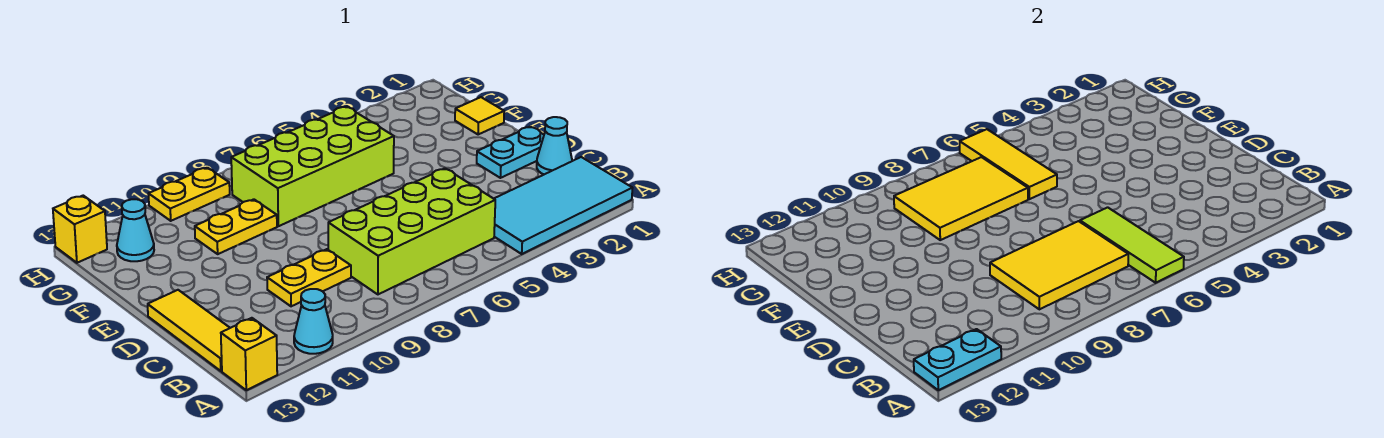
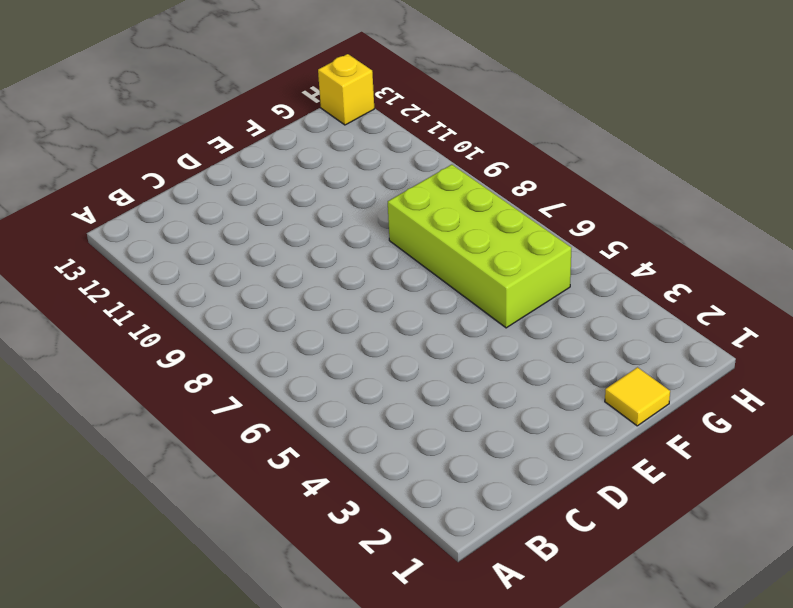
none -> cyan 2x4 tile [494,157,632,254]
none -> cyan 1x1 cone [294,289,333,354]
none -> yellow 1x1 brick [221,318,277,390]

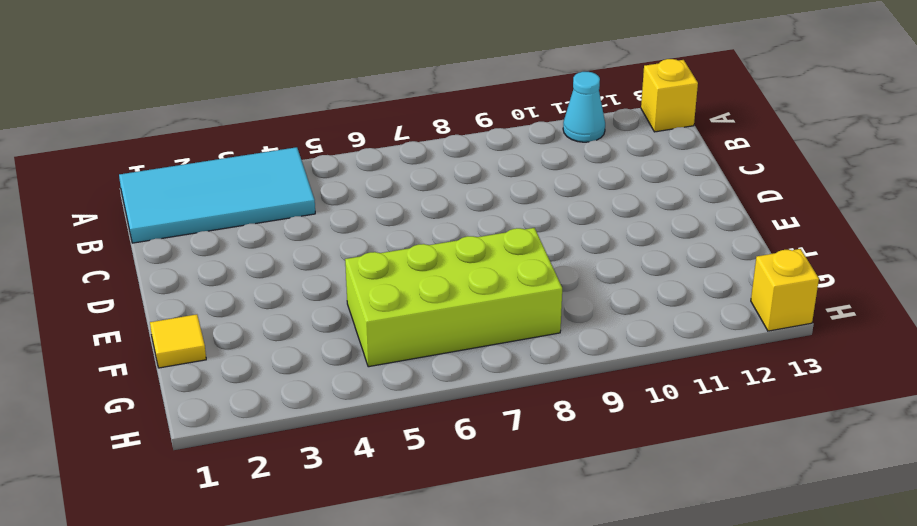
none -> lime 2x4 brick [328,168,495,294]
none -> yellow 1x3 tile [148,290,230,371]
none -> cyan 1x1 cone [537,117,572,174]

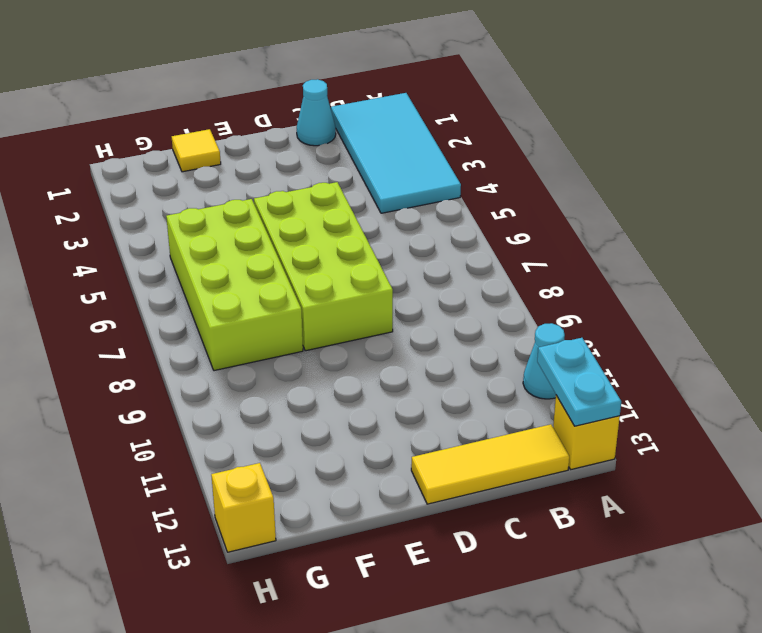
lime 2x4 brick [254,182,393,351] -> lime 2x4 brick moved to [328,168,495,294]
none -> yellow 1x2 plate [267,249,351,306]
none -> cyan 1x2 plate [477,127,544,178]
none -> yellow 1x2 plate [195,199,277,254]

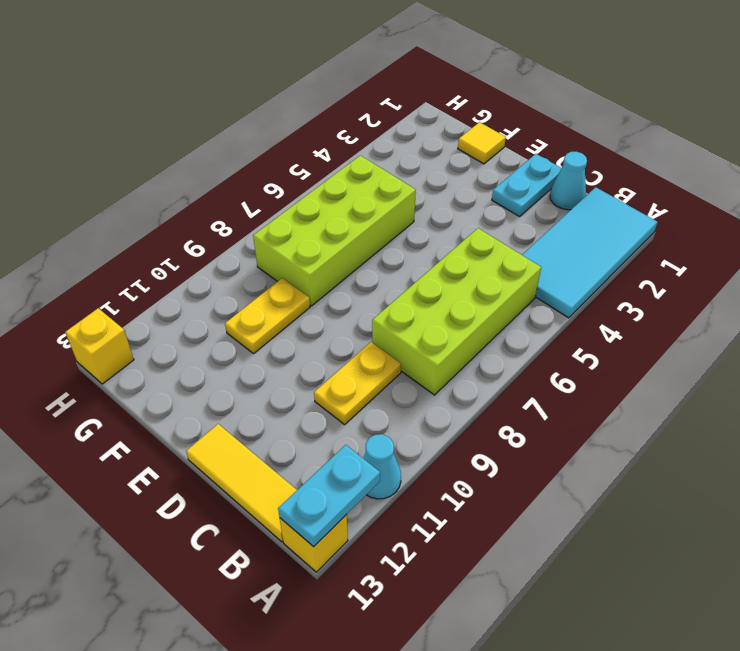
none -> cyan 1x1 cone [117,199,154,261]
none -> yellow 1x2 plate [149,168,230,221]
none -> lime 1x3 tile [1080,207,1184,283]

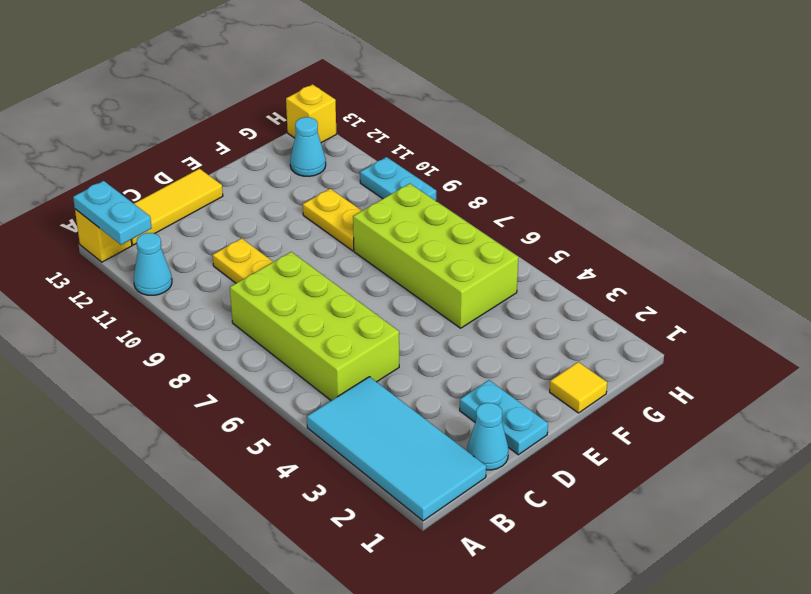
cyan 1x2 plate [360,157,436,201] -> yellow 1x2 plate [149,168,230,221]
none -> lime 1x3 tile [1080,207,1184,283]
none -> yellow 2x3 tile [990,221,1128,309]
none -> yellow 1x3 tile [960,129,1057,199]

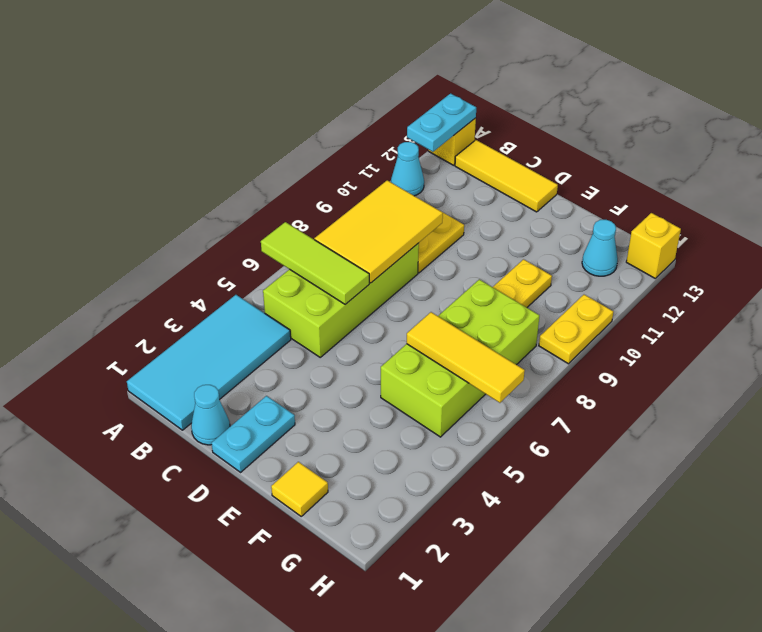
none -> yellow 2x3 tile [894,157,1028,240]

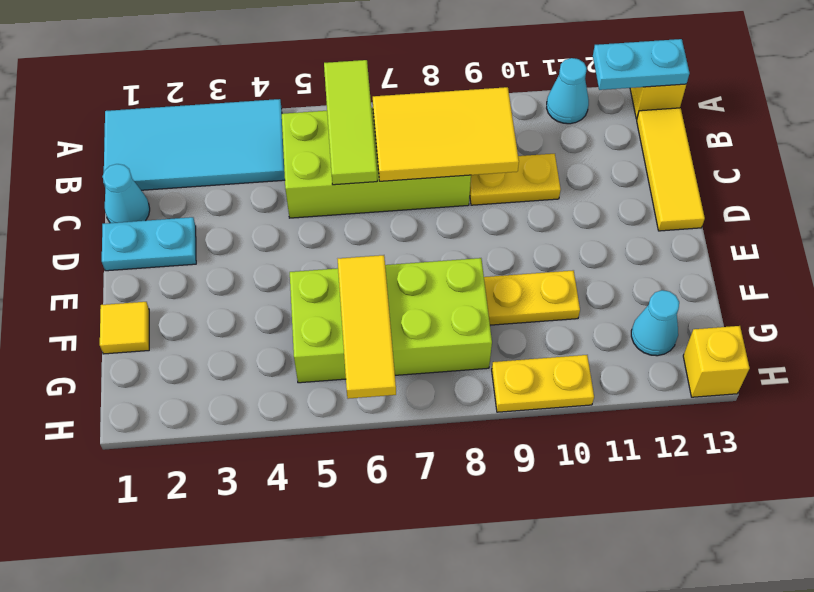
none -> yellow 2x3 tile [894,157,1028,240]

